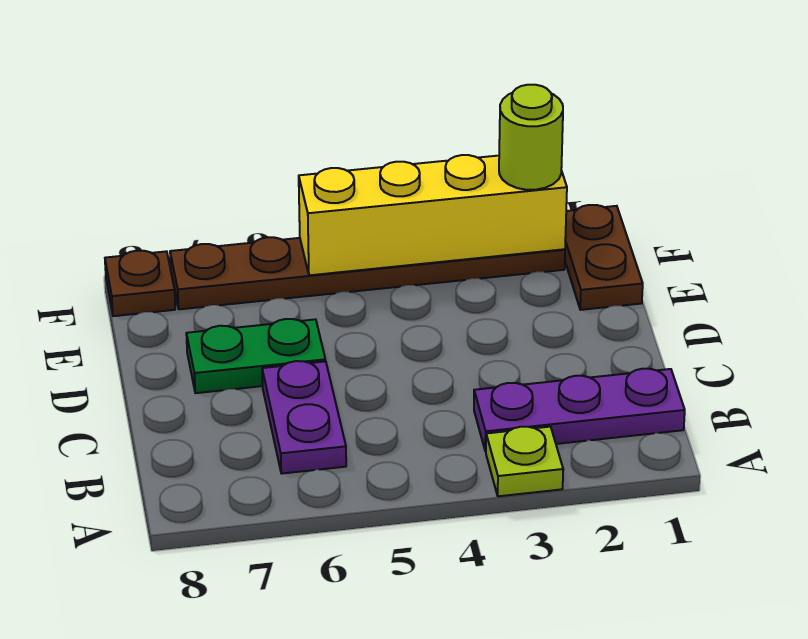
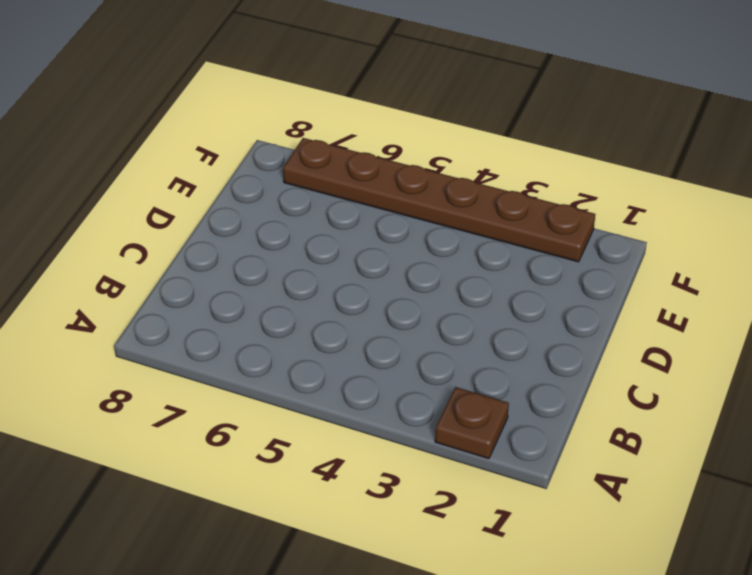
brown 1x1 plate [435,387,509,459] -> brown 1x1 plate moved to [105,251,175,316]
none -> lime 1x1 plate [486,427,563,496]
none -> purple 1x3 plate [474,369,685,451]

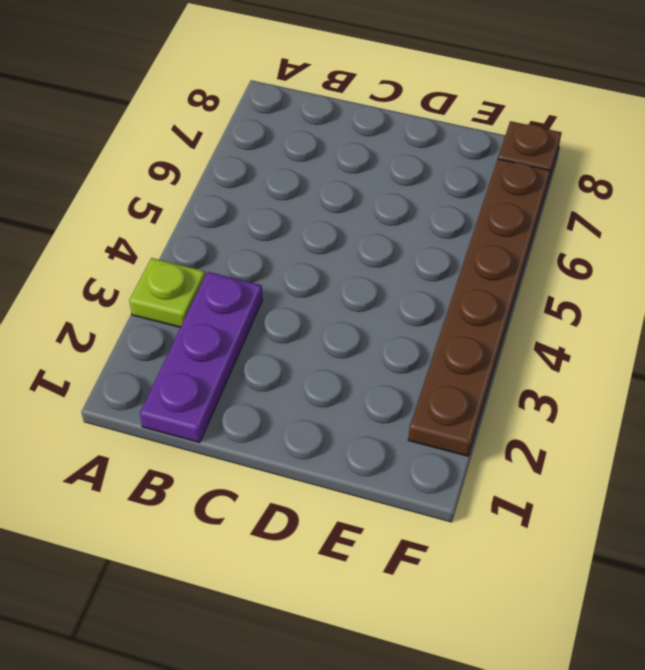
none -> purple 1x2 plate [262,361,346,474]
none -> green 1x2 plate [186,319,325,393]

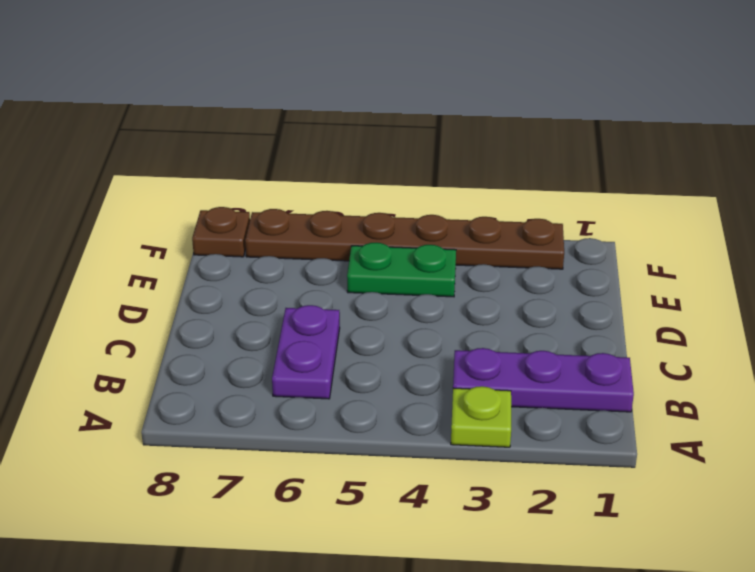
green 1x2 plate [347,243,456,297] -> green 1x2 plate moved to [186,319,325,393]
none -> brown 1x2 plate [565,205,643,310]
none -> yellow 1x4 brick [299,155,567,275]

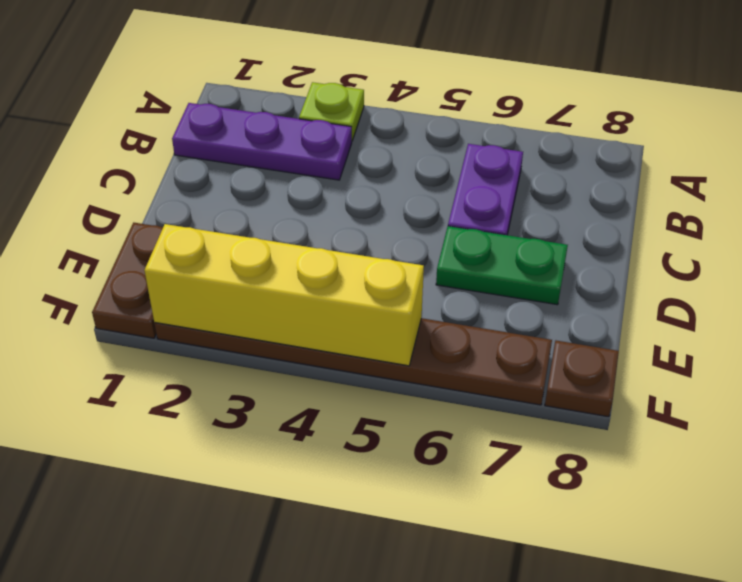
none -> lime 1x1 round brick [499,85,563,190]

